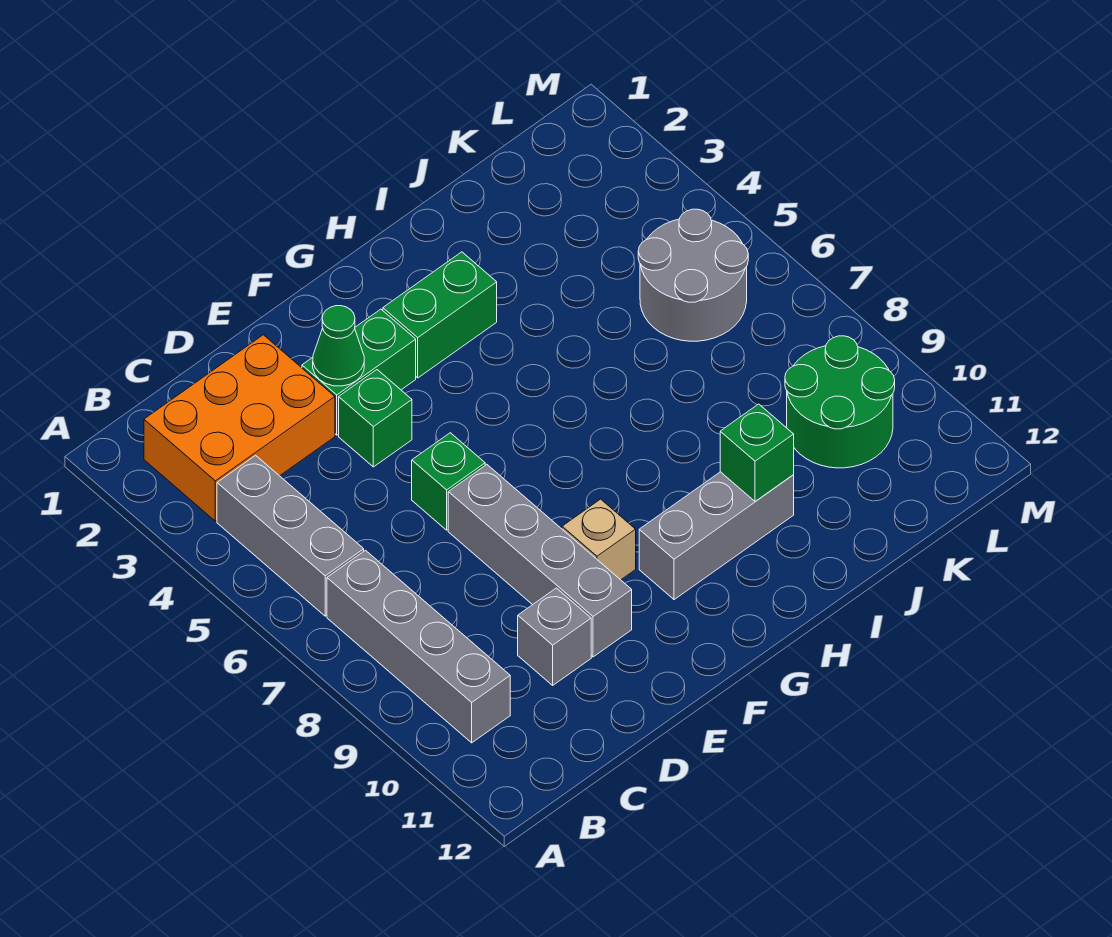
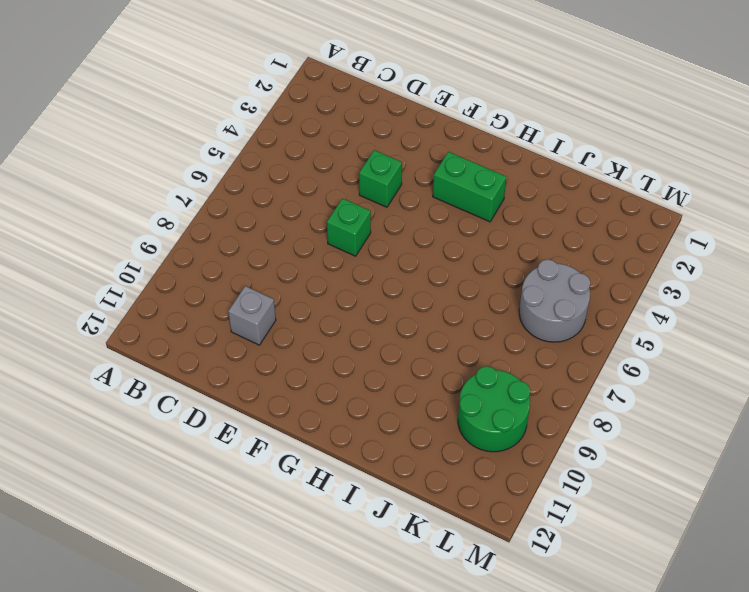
none -> orange 2x3 brick [144,335,335,521]
none -> grey 1x3 brick [217,455,364,616]
none -> grey 1x4 brick [327,550,510,743]

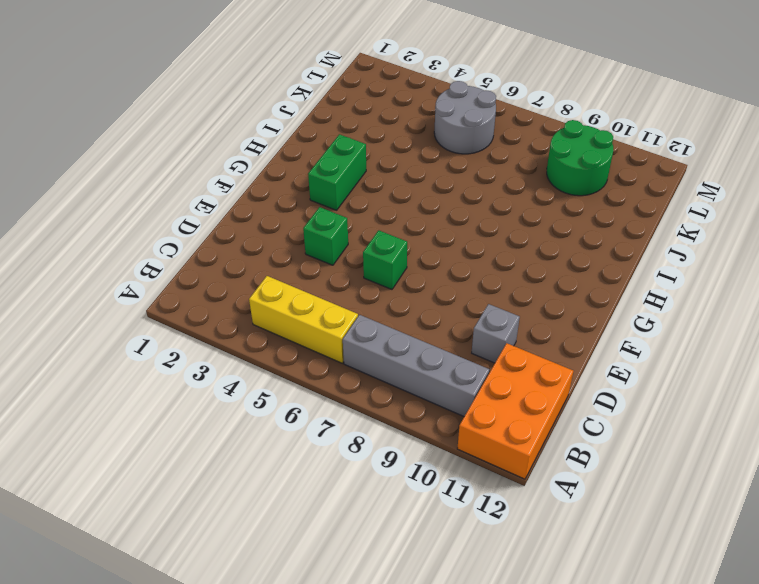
orange 2x3 brick [457,343,573,479] -> orange 2x3 brick moved to [144,335,335,521]
yellow 1x3 brick [249,276,358,363] -> grey 1x3 brick [217,455,364,616]
none -> green 1x2 brick [302,309,416,435]
none -> grey 1x4 brick [448,465,632,657]
none -> tan 1x1 brick [562,499,636,580]

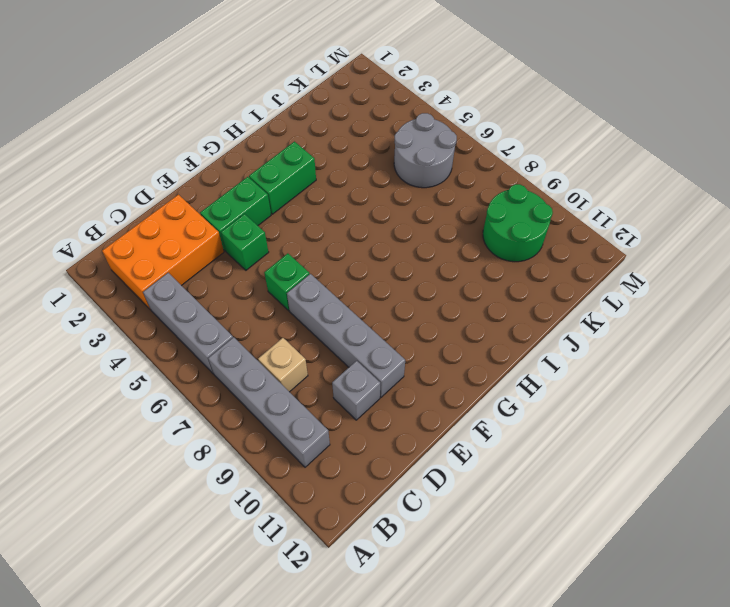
tan 1x1 brick [258,338,308,392] -> tan 1x1 brick moved to [562,499,636,580]
none -> grey 1x3 brick [639,472,794,600]
none -> green 1x1 cone [313,306,364,386]
none -> green 1x1 brick [720,404,794,502]

